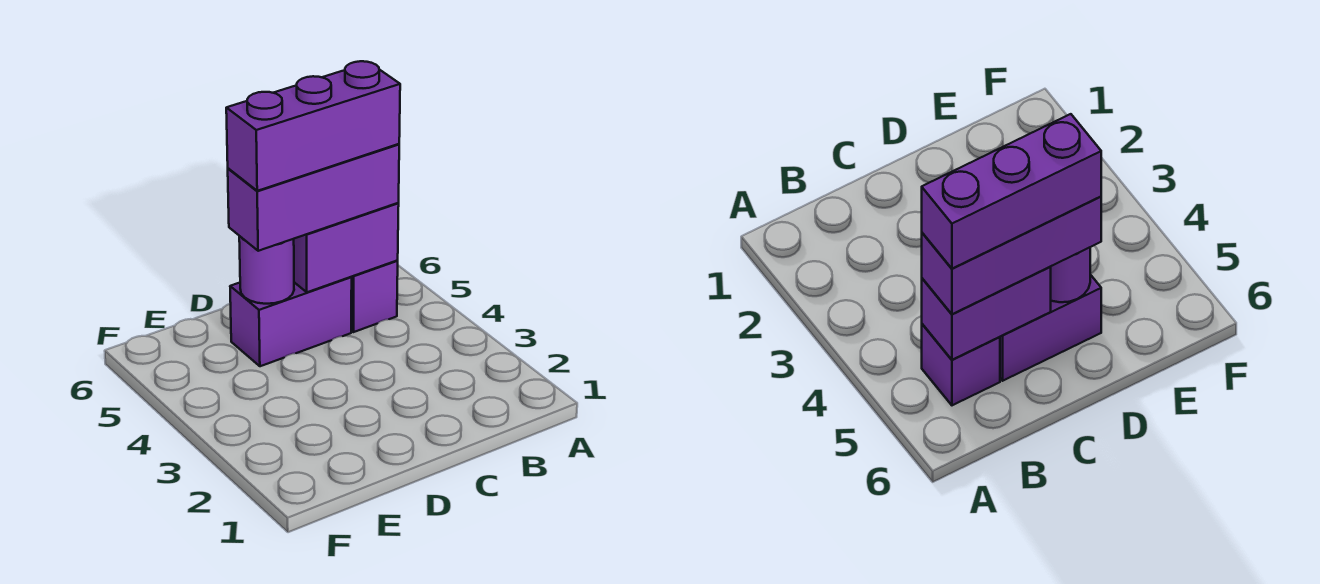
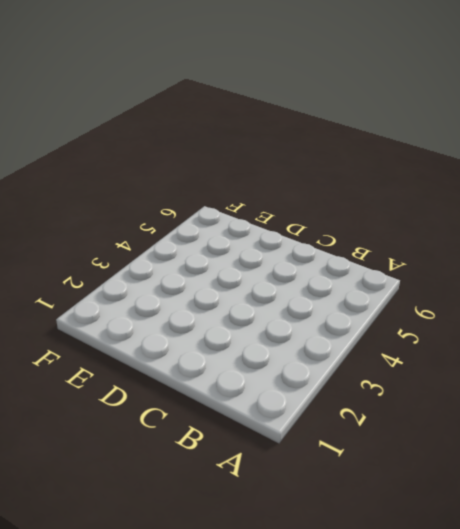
none -> purple 1x1 brick [351,261,398,332]
none -> purple 1x2 brick [230,277,352,366]

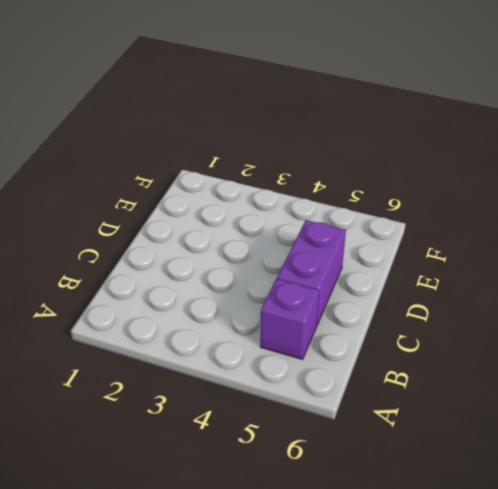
none -> purple 1x2 brick [294,203,399,292]
none -> purple 1x1 round brick [239,236,294,304]

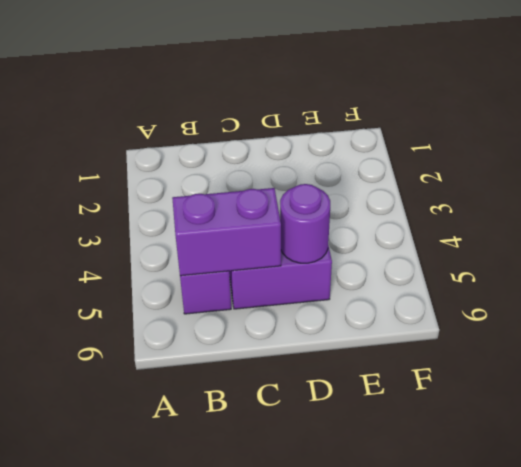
none -> purple 1x3 brick [228,144,399,251]
none -> purple 1x3 brick [226,61,400,191]

